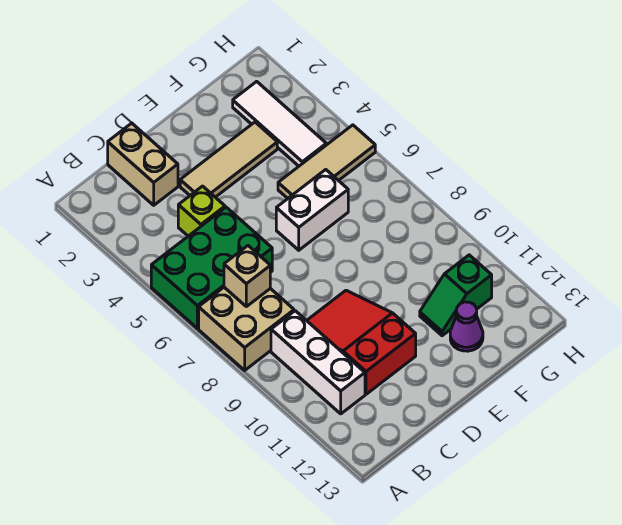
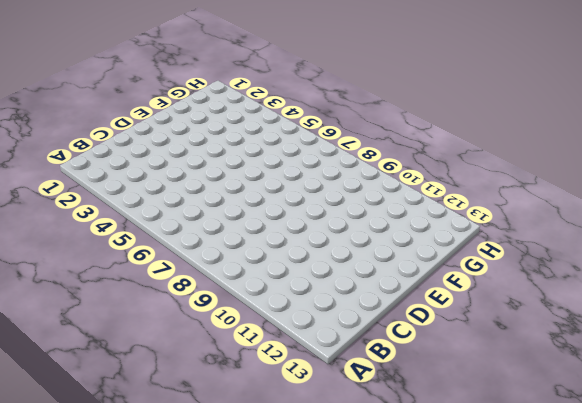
none -> green 2x3 brick [151,207,272,328]
none -> tan 2x2 brick [199,287,294,370]
none -> white 1x3 brick [271,311,365,414]

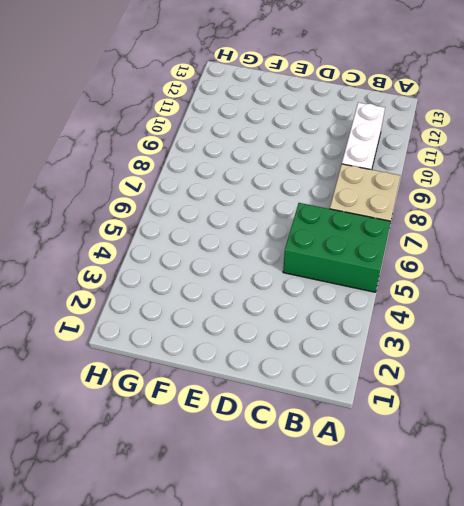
none -> tan 1x2 brick [108,123,178,205]
none -> lime 1x1 brick [178,186,225,236]
none -> red 2x3 slope [307,290,416,394]

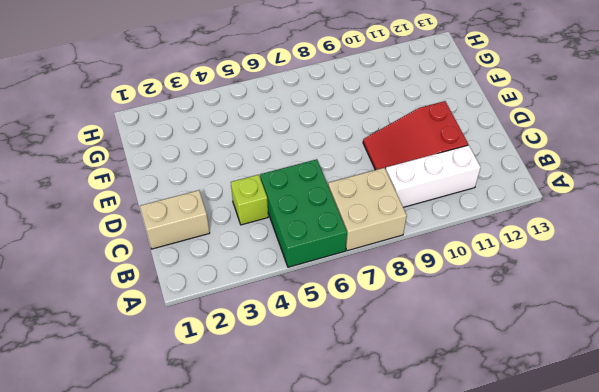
none -> tan 1x3 tile [180,122,277,197]
none -> white 1x2 brick [276,170,348,250]
none -> tan 1x3 tile [278,125,375,198]

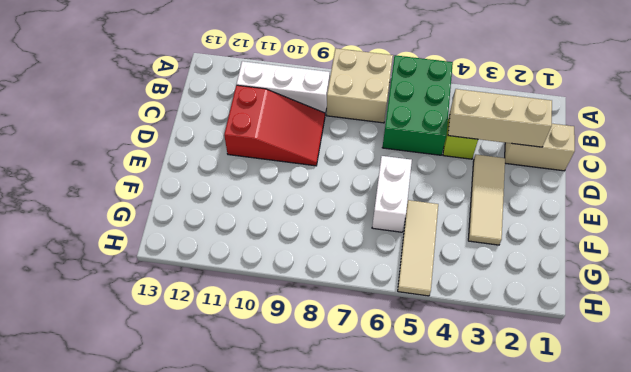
tan 1x3 brick [448,89,552,147] -> none
none -> green 1x2 slope [420,255,492,336]
none -> purple 1x1 cone [450,302,483,351]
none -> white 1x3 tile [233,81,326,166]

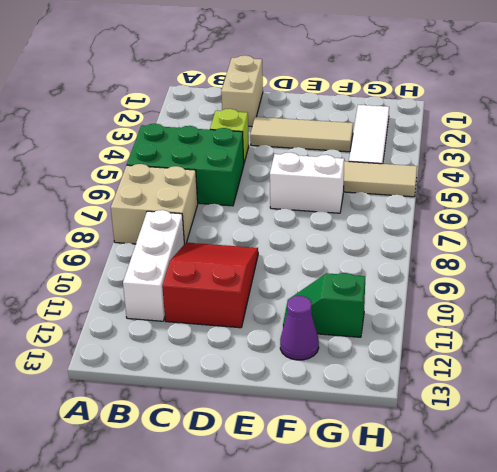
none -> tan 1x1 brick [224,246,270,307]

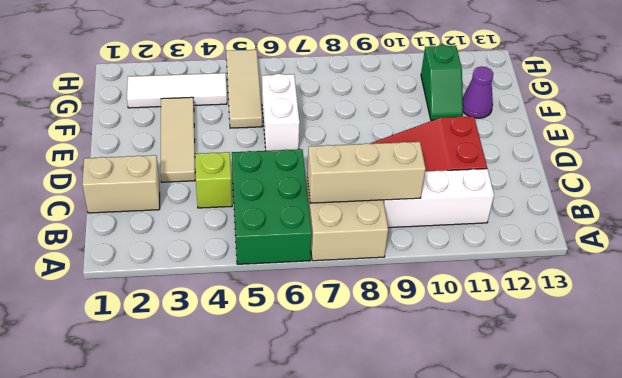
tan 1x3 brick [307,142,426,203] -> tan 1x1 brick [224,246,270,307]

